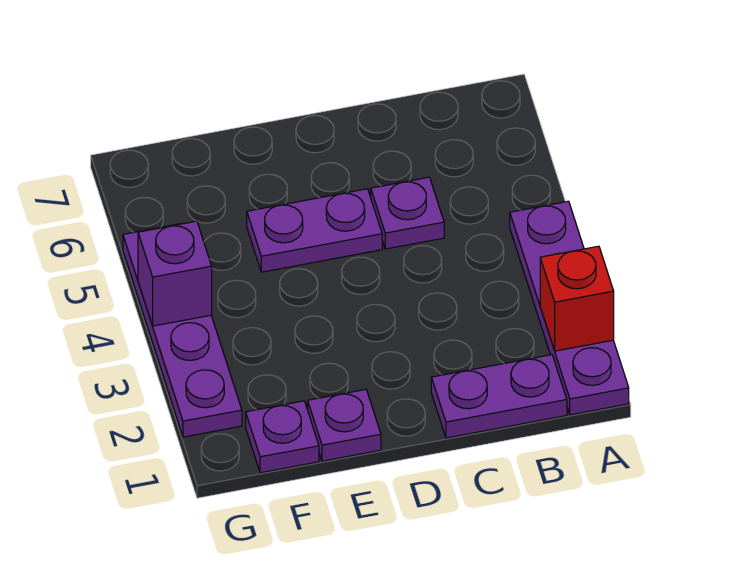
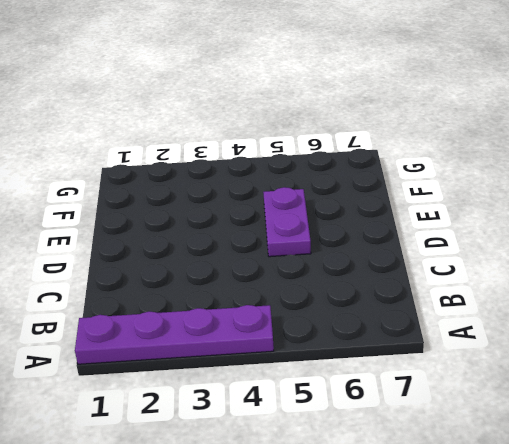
none -> purple 1x2 plate [431,355,567,438]
none -> purple 1x1 plate [371,177,444,249]

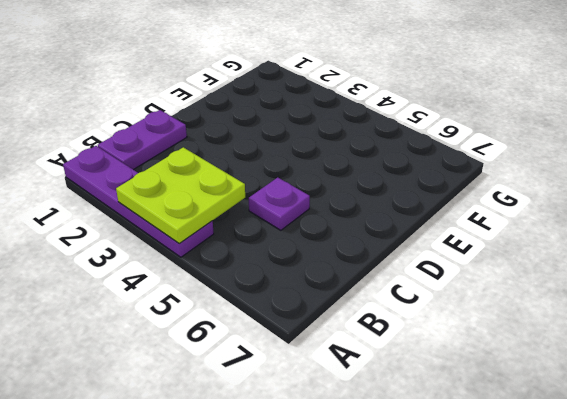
lime 2x2 plate [116,147,245,244] -> none
none -> purple 1x2 plate [247,189,382,272]
none -> purple 1x1 plate [308,389,381,461]

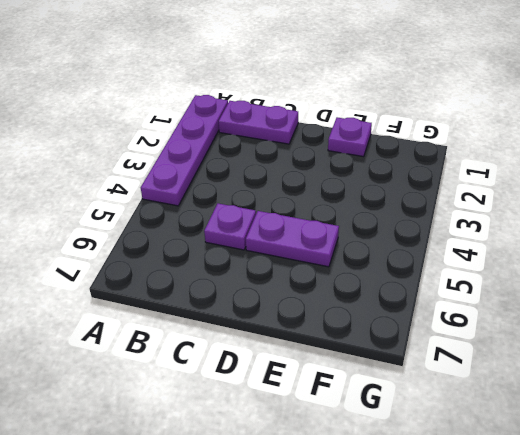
none -> purple 1x1 plate [246,401,319,473]
none -> purple 1x4 plate [123,224,242,437]

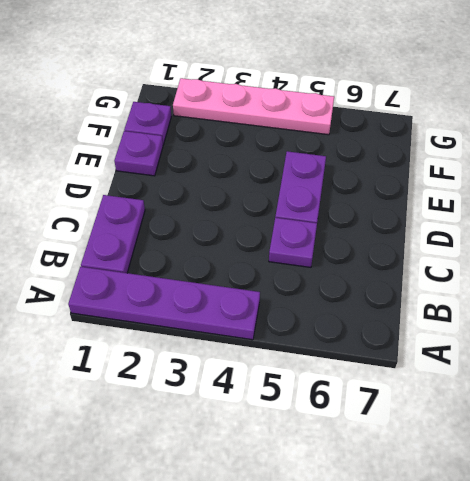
pink 1x4 plate [173,78,334,135] -> purple 1x4 plate [123,224,242,437]
none -> red 1x1 brick [540,246,614,351]
none -> purple 1x1 brick [138,221,212,326]

